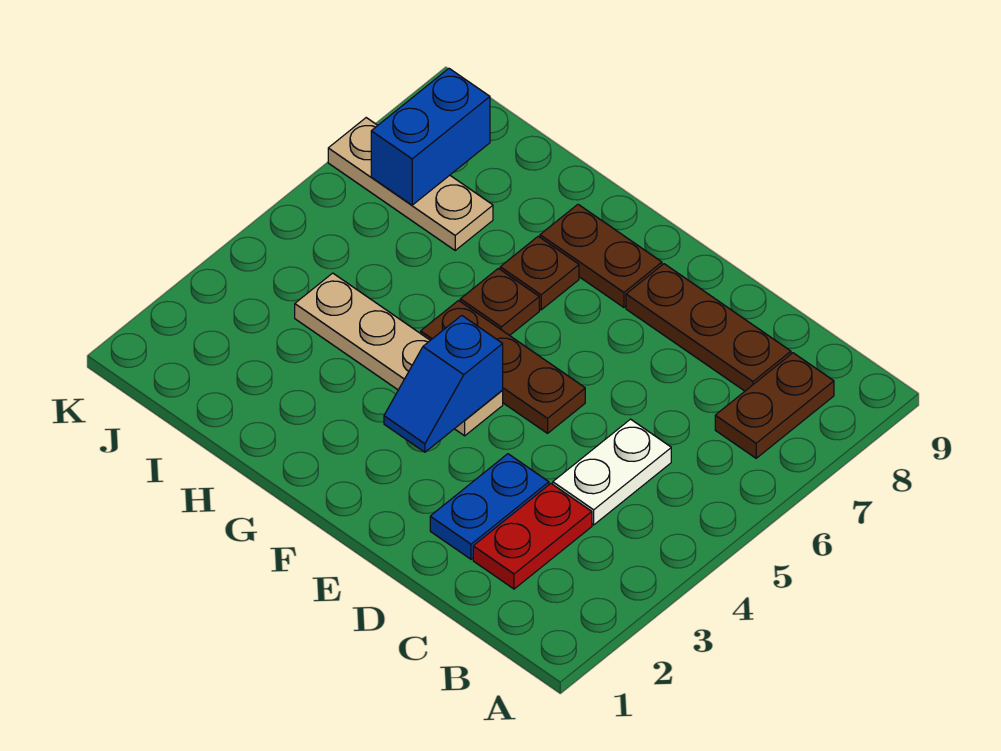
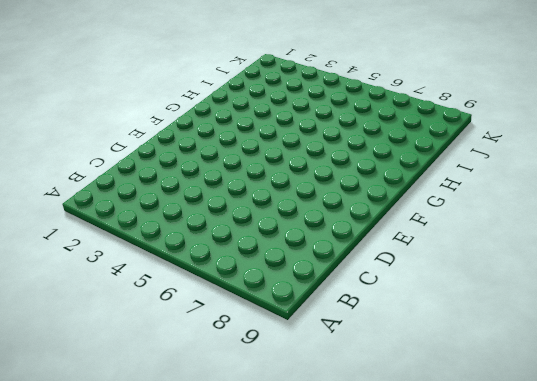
none -> brown 1x2 plate [715,353,834,458]
none -> red 1x2 plate [473,484,592,589]
none -> white 1x2 plate [553,419,671,525]

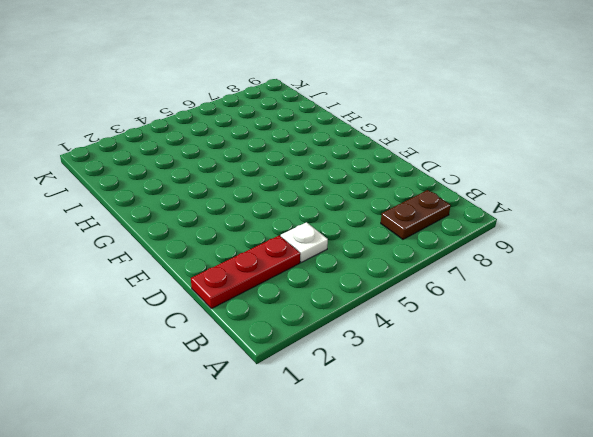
red 1x3 plate [191,236,300,309] -> red 1x2 plate [473,484,592,589]
white 1x1 plate [281,222,328,262] -> white 1x2 plate [553,419,671,525]
none -> brown 1x3 plate [626,264,791,391]
none -> blue 1x2 plate [430,454,549,559]
none -> brown 1x3 plate [421,301,585,433]

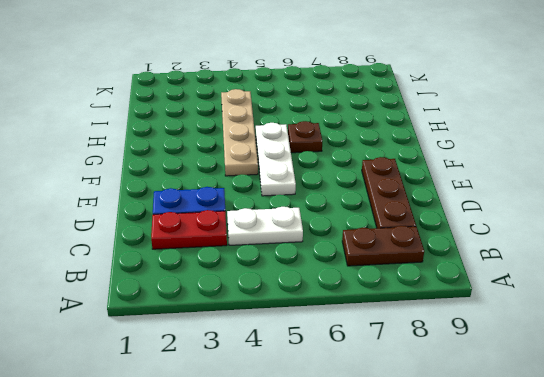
white 1x3 plate [256,123,296,196] -> brown 1x3 plate [421,301,585,433]
none -> brown 1x2 plate [540,204,662,307]
none -> brown 1x1 plate [500,236,579,310]
none -> tan 1x3 plate [328,118,493,250]

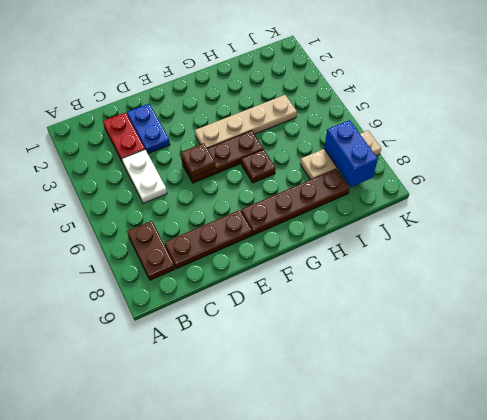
brown 1x1 plate [181,143,215,177] -> brown 1x1 plate moved to [500,236,579,310]
brown 1x4 plate [241,169,349,235] -> brown 1x2 plate [540,204,662,307]
none -> blue 1x2 slope [384,315,503,452]

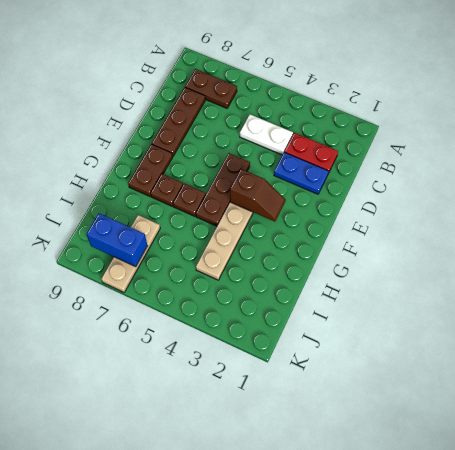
brown 1x2 slope [230,169,286,222] -> blue 1x2 slope [384,315,503,452]

